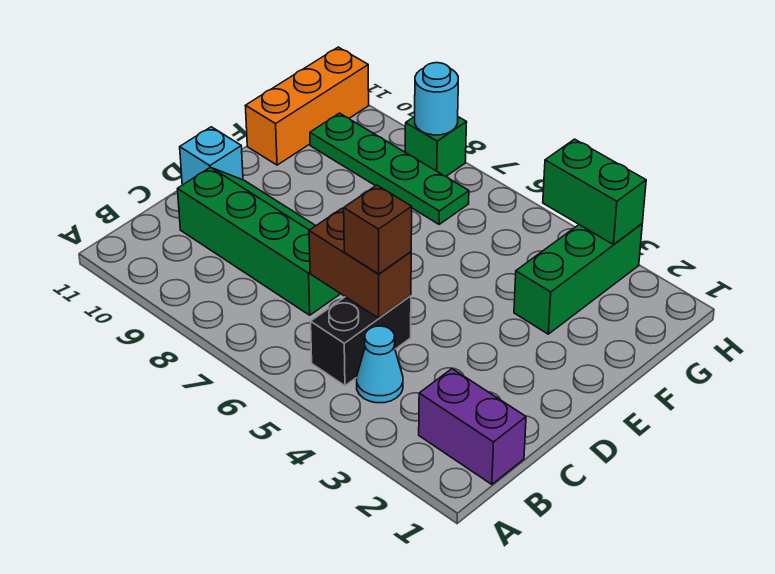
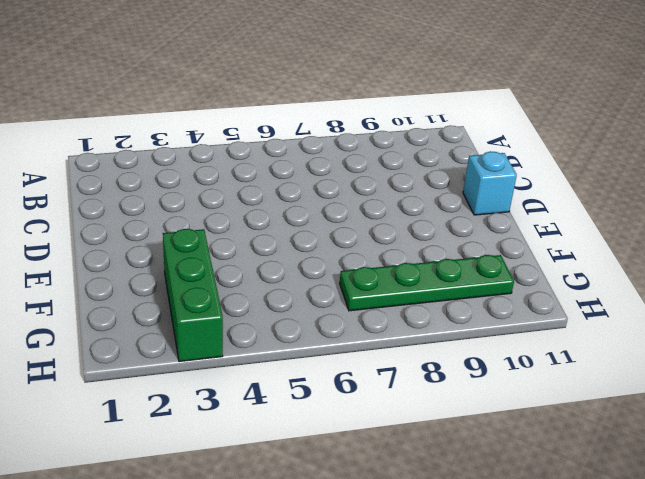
none -> purple 1x2 brick [419,369,526,484]
none -> cyan 1x1 cone [357,326,403,403]
none -> black 1x2 brick [311,296,411,386]

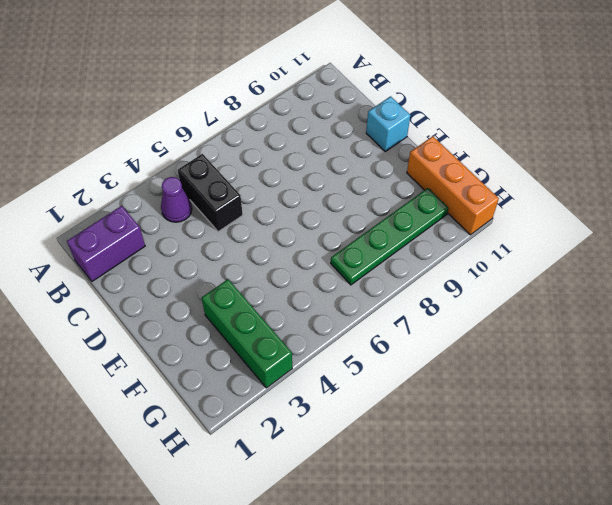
purple 1x1 cone [161,177,192,222] -> cyan 1x1 cone [357,326,403,403]
none -> green 2x4 slope [178,167,340,315]
none -> green 1x1 brick [405,117,467,176]
none -> brown 1x2 brick [309,209,411,318]

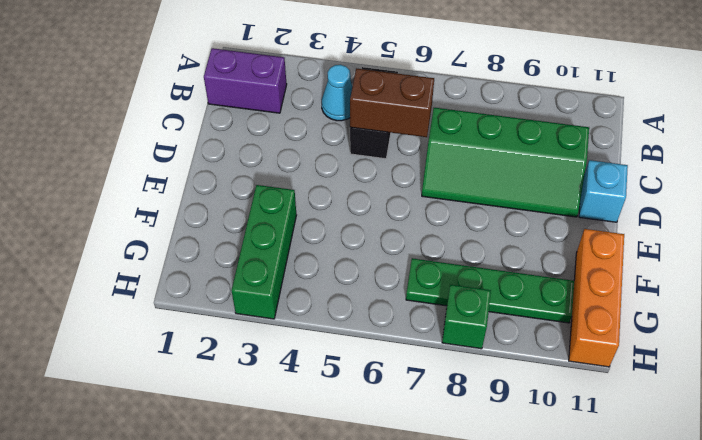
none -> green 1x2 brick [543,139,646,245]
none -> cyan 1x1 round brick [415,63,458,135]
none -> brown 1x1 brick [344,185,412,274]

